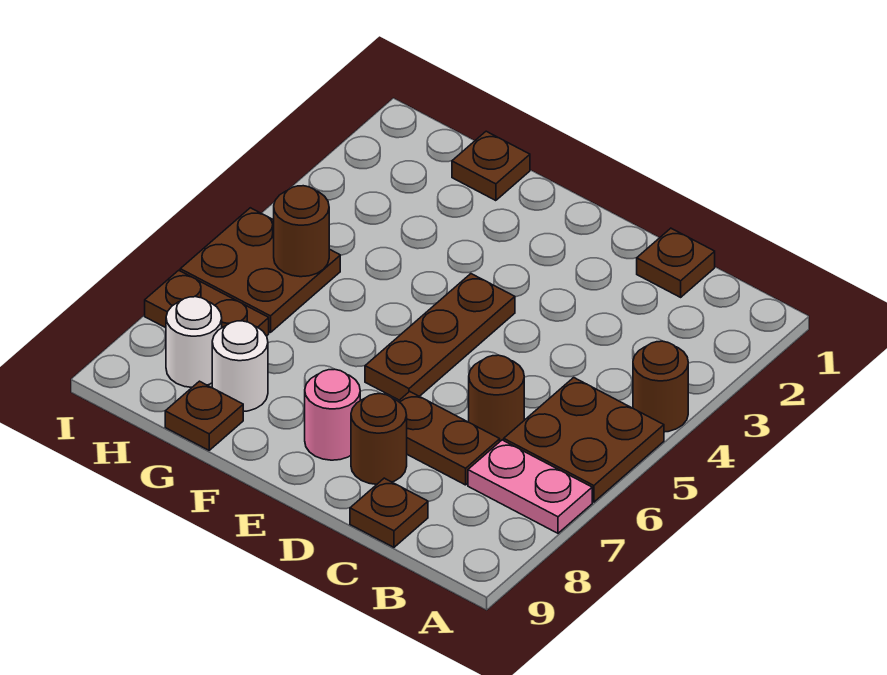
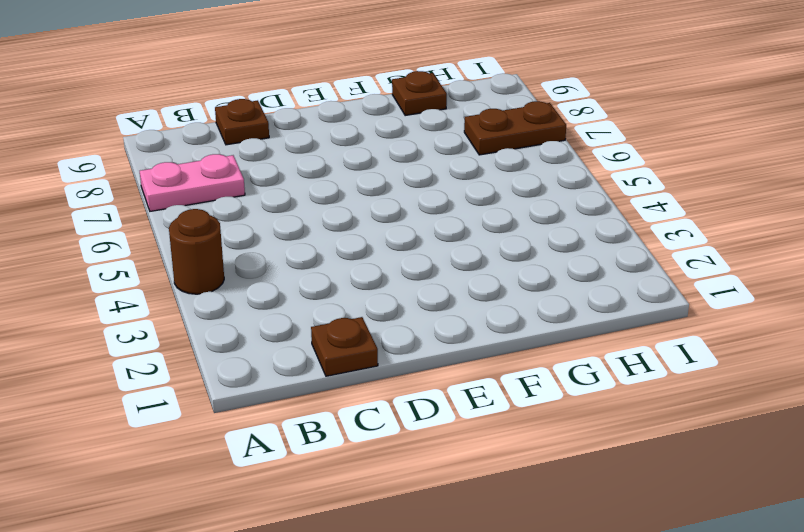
none -> brown 2x2 plate [504,378,664,502]
none -> brown 1x1 round brick [469,355,524,441]
none -> brown 1x2 plate [398,391,500,485]

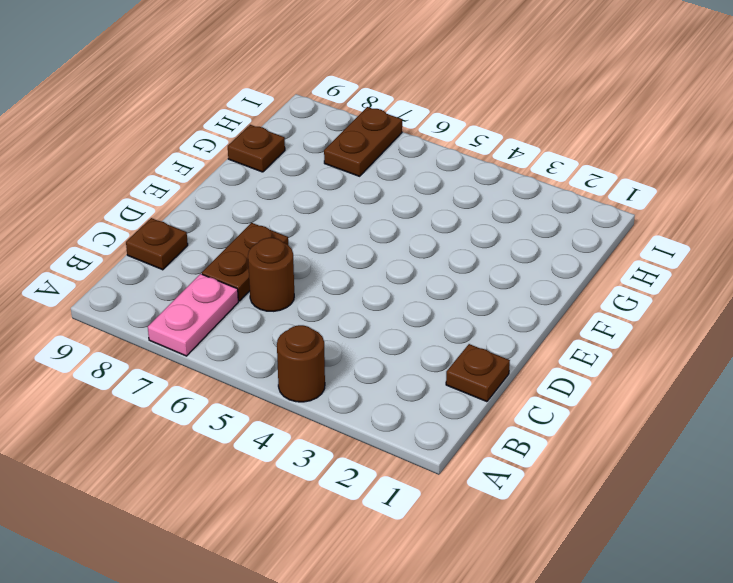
none -> brown 2x2 plate [504,378,664,502]
none -> brown 1x1 round brick [351,394,407,484]
none -> brown 1x3 plate [365,274,515,400]

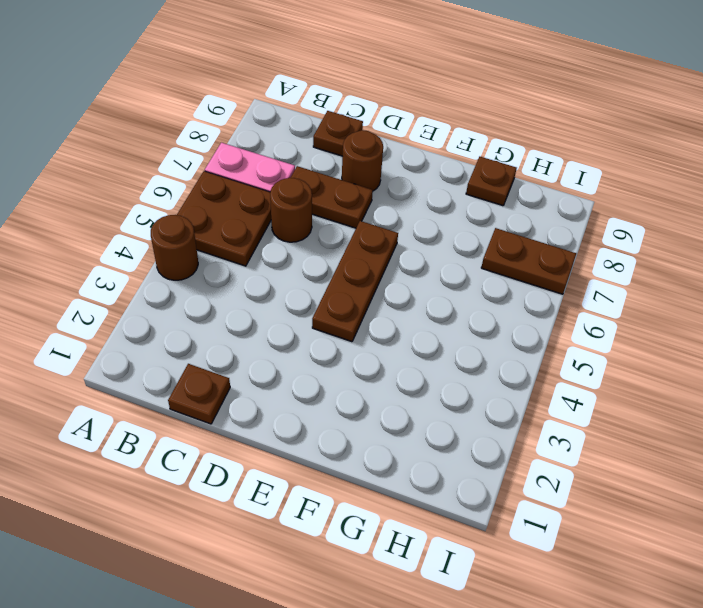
none -> pink 1x1 round brick [305,369,360,460]
none -> brown 1x1 plate [452,131,530,201]
none -> white 1x1 round brick [212,321,268,412]

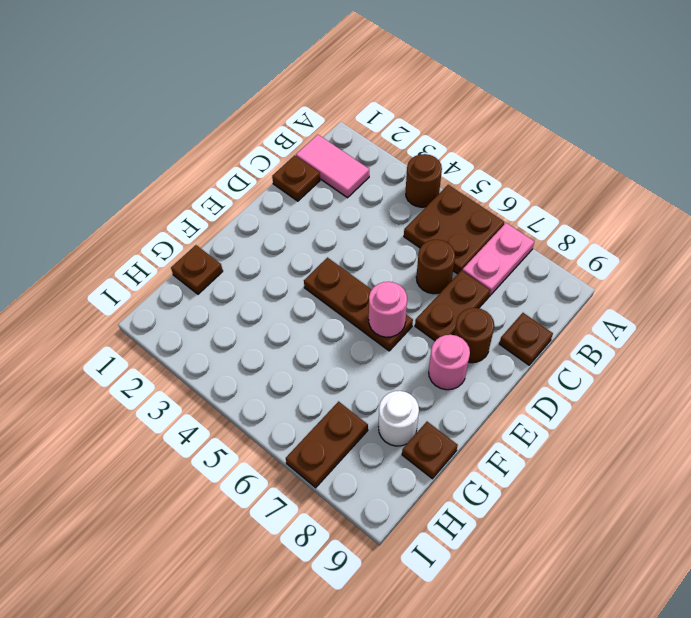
pink 1x2 tile [296,135,369,198] -> none
pink 1x1 round brick [369,282,407,337] -> none
none -> brown 2x2 plate [180,208,340,333]
none -> white 1x1 round brick [166,297,222,387]
none -> brown 1x1 round brick [274,186,329,277]

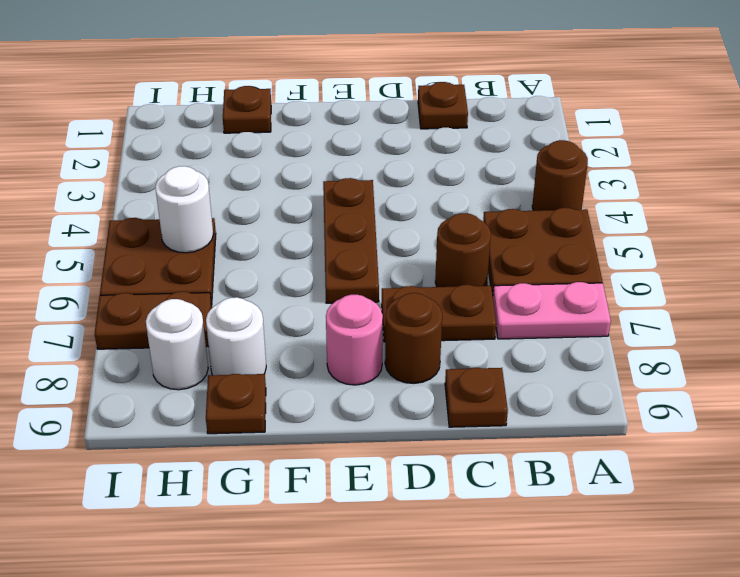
white 1x1 round brick [155,166,213,253] -> brown 1x1 round brick [274,186,329,277]

